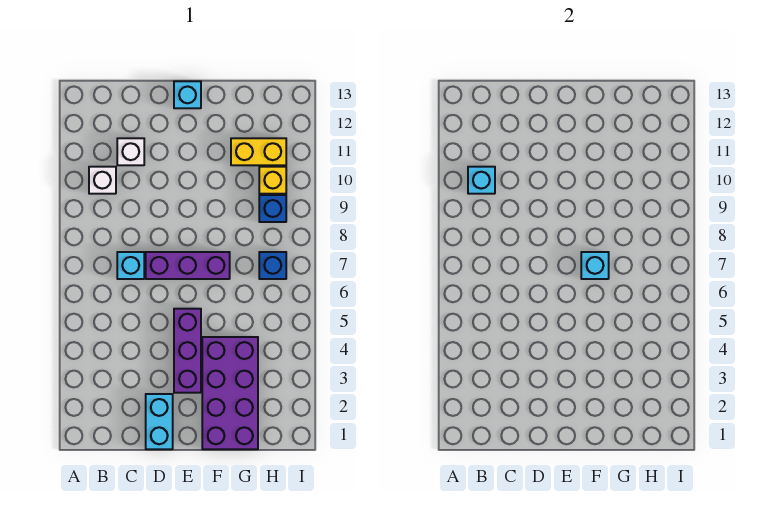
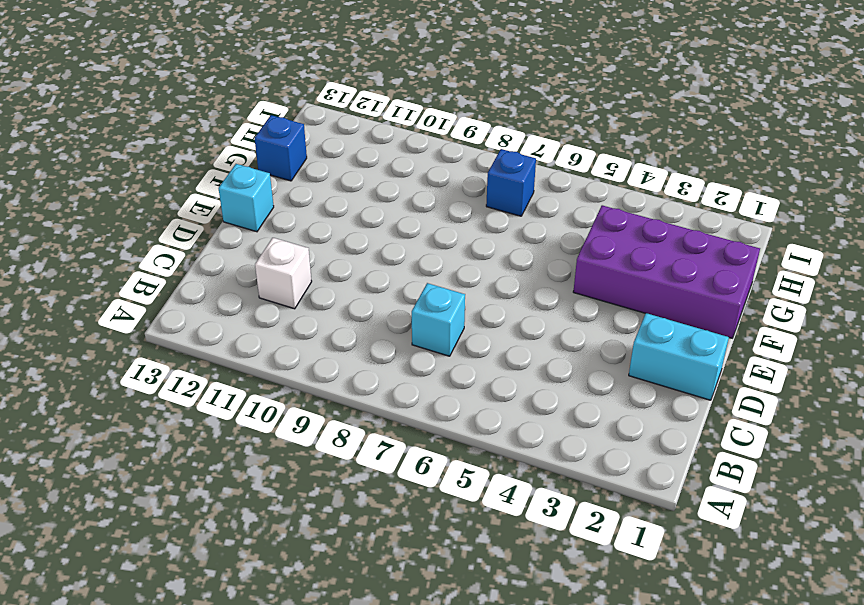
blue 1x1 brick [255,115,307,181] -> blue 1x1 brick moved to [259,195,286,222]
none -> white 1x1 brick [89,167,116,194]
none -> purple 1x3 brick [146,252,230,279]
none -> purple 1x3 brick [174,309,201,393]

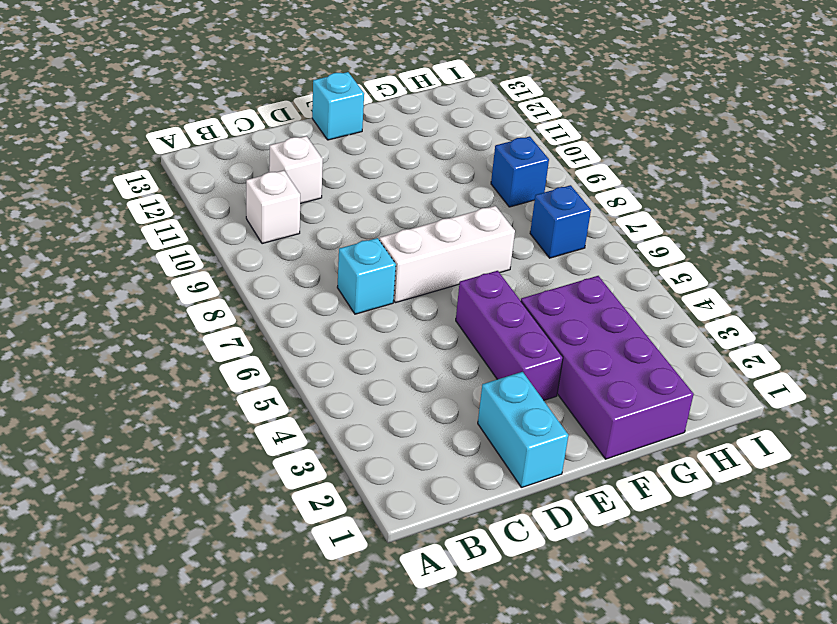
white 1x3 brick [380,206,515,303] -> purple 1x3 brick [146,252,230,279]
none -> yellow 1x2 brick [231,138,286,165]
none -> yellow 1x1 brick [259,167,286,194]
none -> cyan 1x1 brick [468,167,495,194]

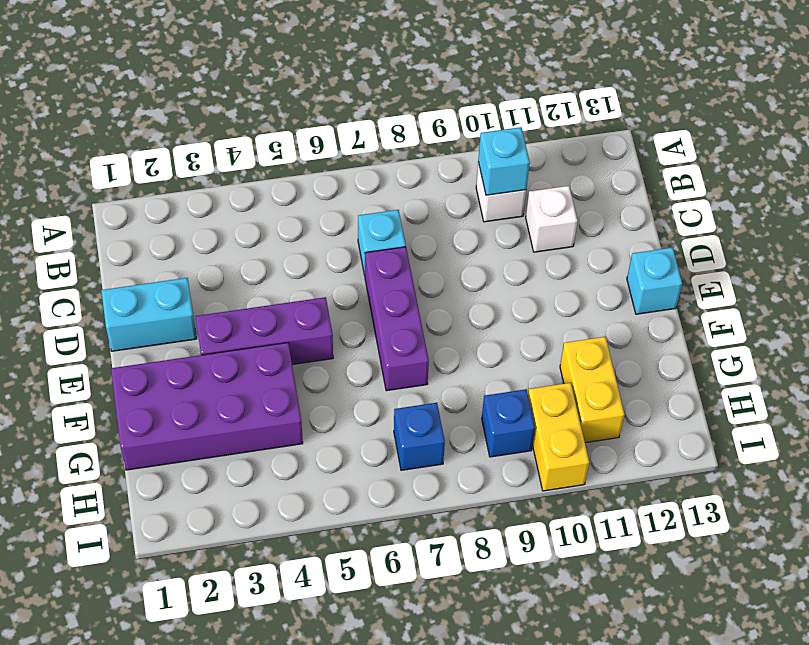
yellow 1x2 brick [528,383,589,491] -> yellow 1x1 brick [259,167,286,194]
none -> cyan 1x1 brick [581,252,609,279]

